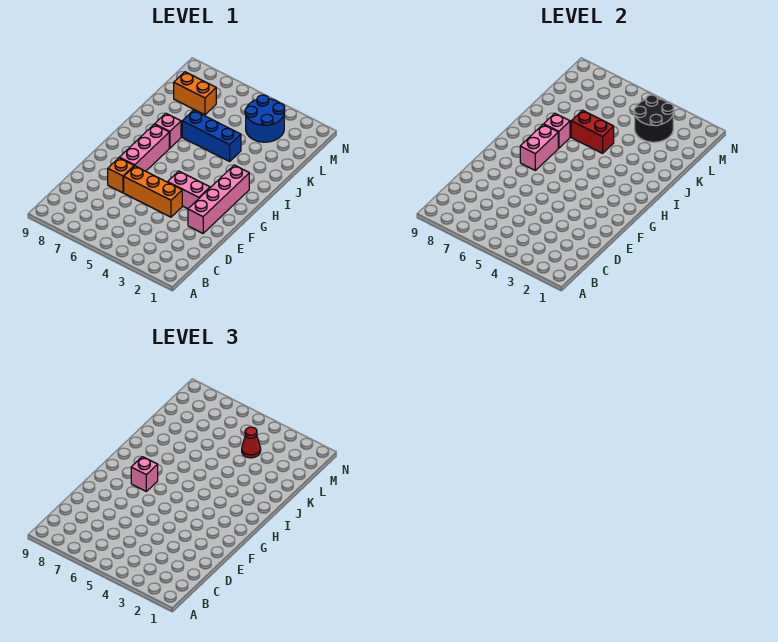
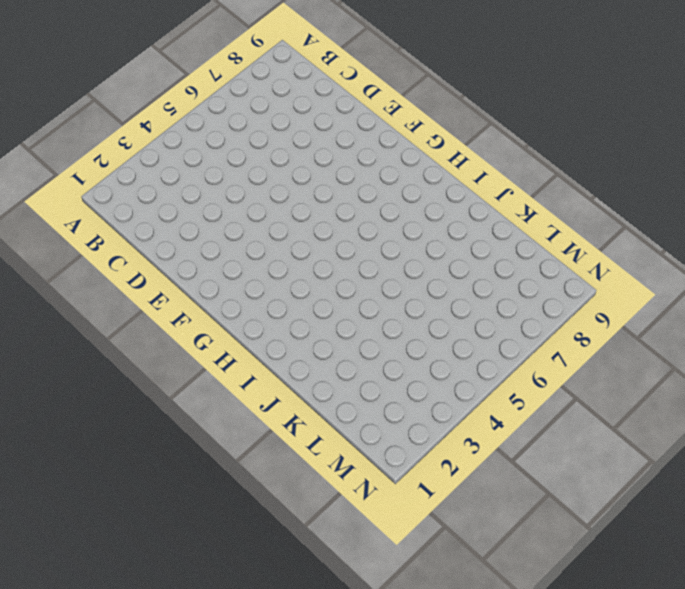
none -> pink 1x4 brick [188,165,249,233]
none -> orange 1x3 brick [124,166,182,217]
none -> orange 1x1 brick [108,158,134,193]

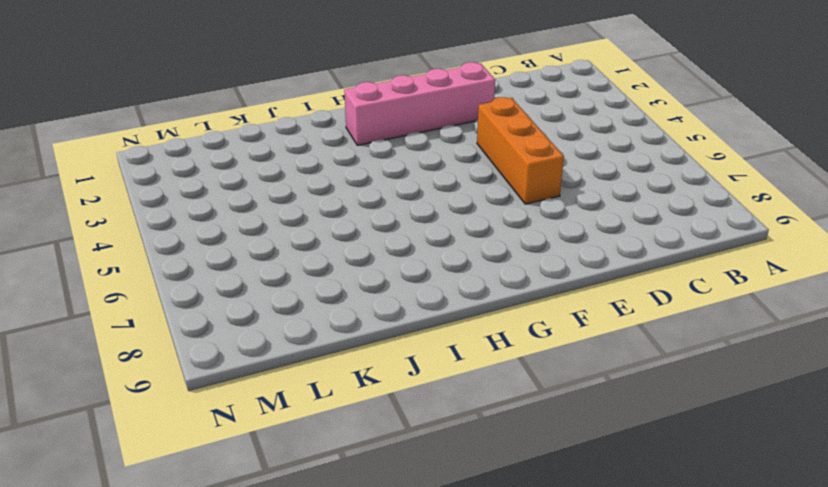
none -> orange 1x1 brick [108,158,134,193]
none -> pink 1x2 brick [168,171,210,209]
none -> pink 1x3 brick [119,124,169,171]

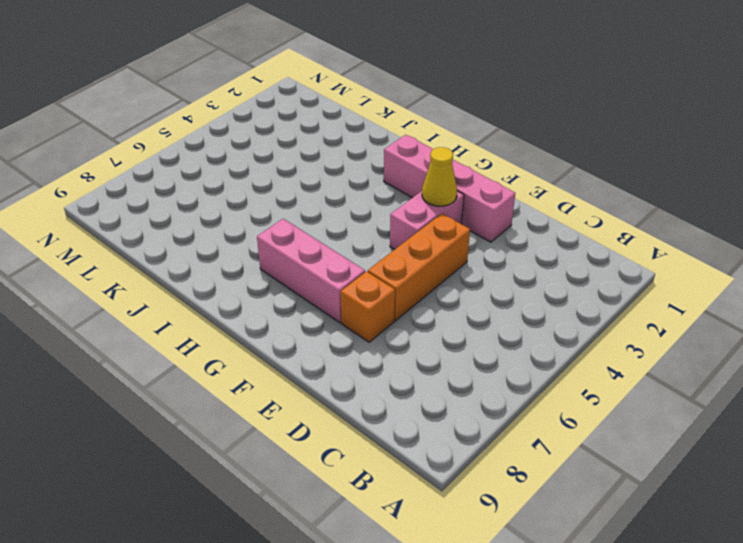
yellow 1x1 cone [422,147,457,206] -> none
none -> pink 1x1 brick [155,113,181,148]
none -> blue 1x3 brick [182,110,241,161]
none -> blue 2x2 round brick [245,95,285,142]

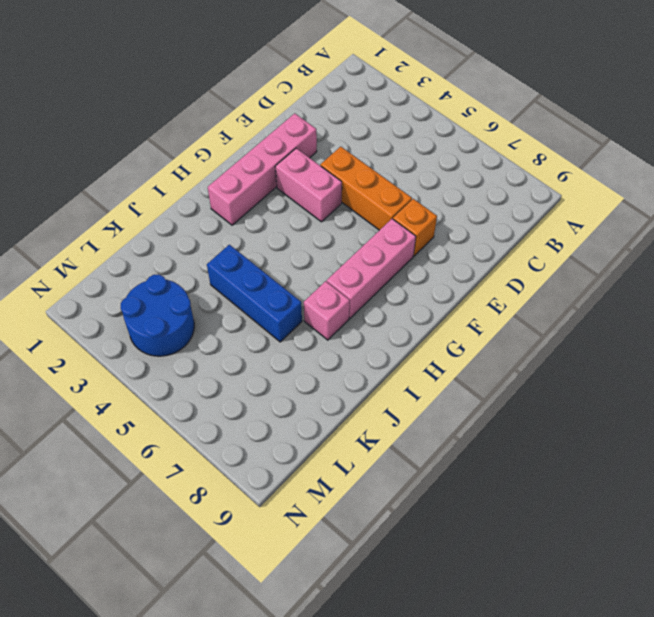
none -> orange 1x2 brick [174,72,216,115]
none -> pink 1x2 brick [520,124,558,170]
none -> pink 1x1 brick [544,113,570,148]

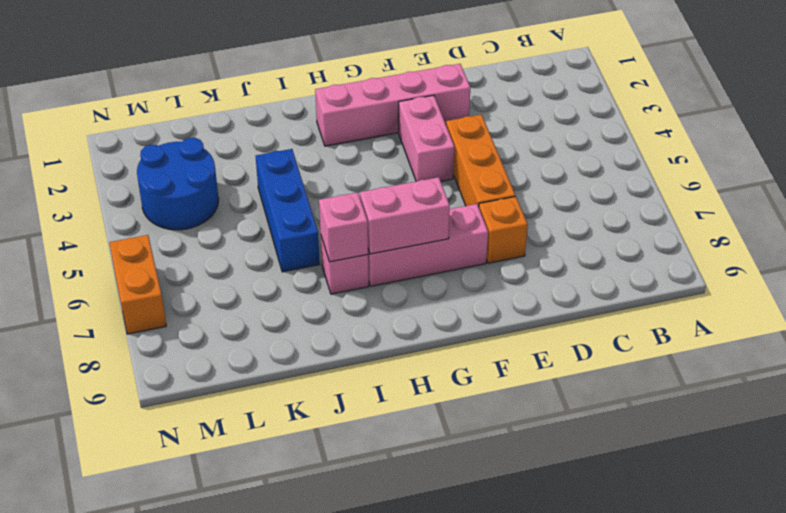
orange 1x2 brick [109,235,166,334] -> orange 1x2 brick moved to [174,72,216,115]
none -> red 1x2 brick [571,110,614,153]
none -> black 2x2 round brick [634,95,674,142]
none -> pink 1x1 brick [131,457,158,491]

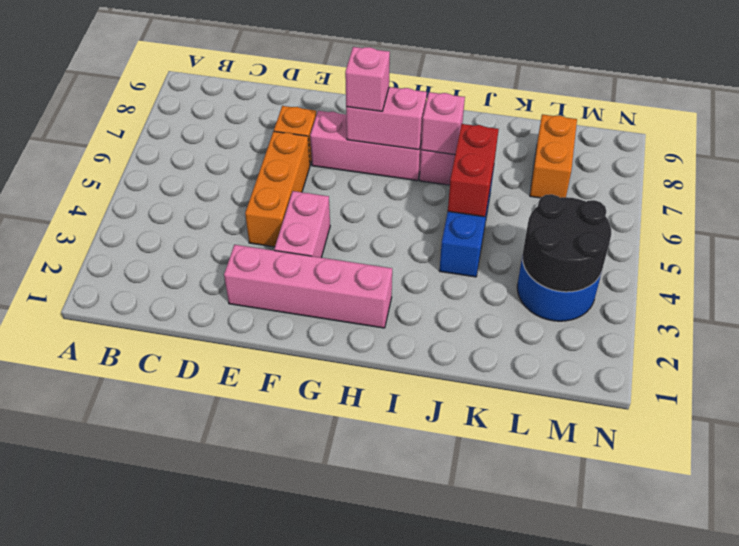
none -> red 1x1 cone [242,427,261,458]

